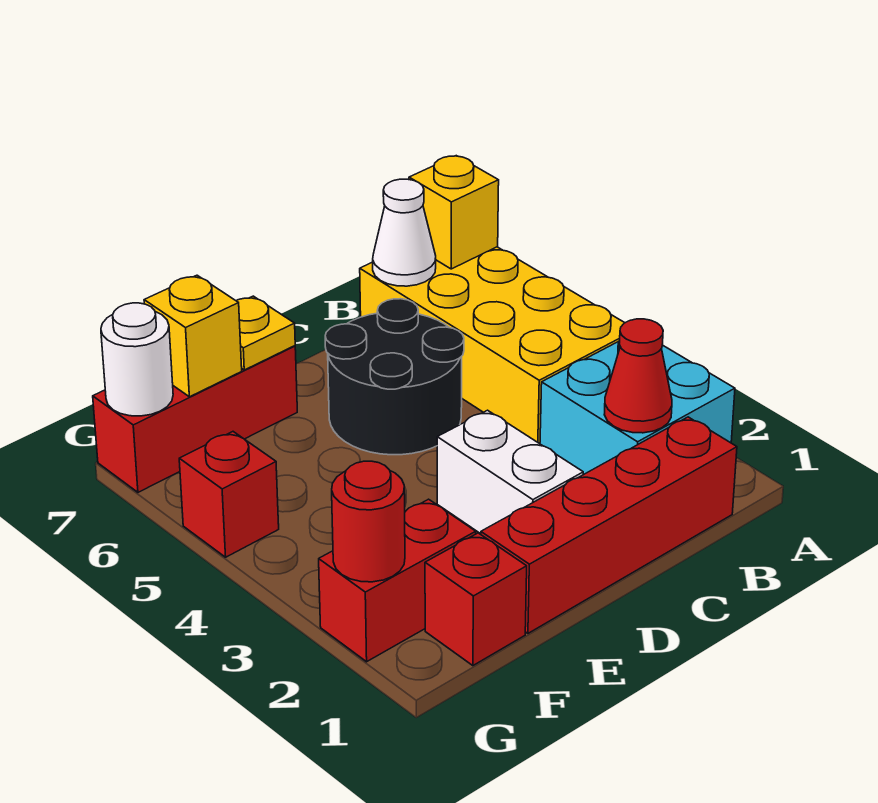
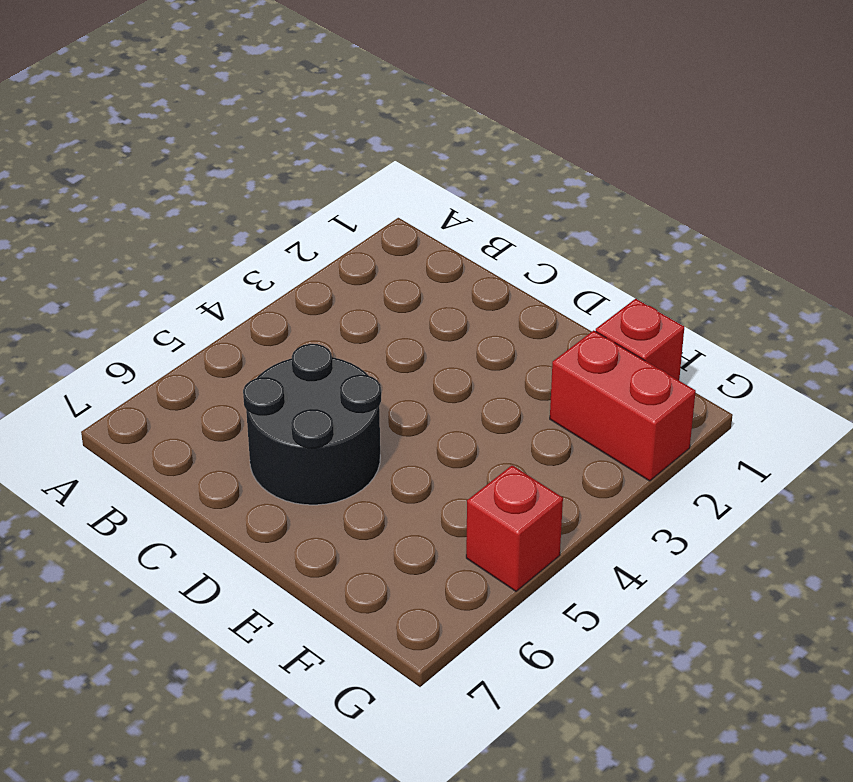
none -> cyan 2x2 brick [540,341,735,475]
none -> yellow 2x4 brick [360,247,624,444]
none -> red 1x4 brick [481,417,737,633]

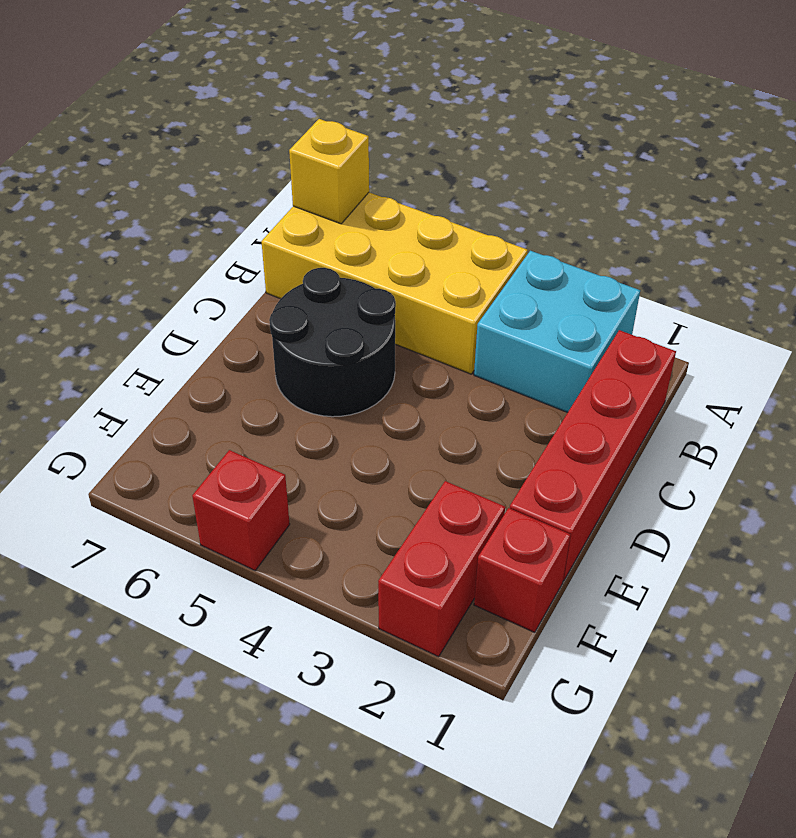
none -> white 1x2 brick [437,410,583,534]
none -> red 1x3 brick [93,346,297,492]
none -> red 1x1 cone [604,319,672,433]

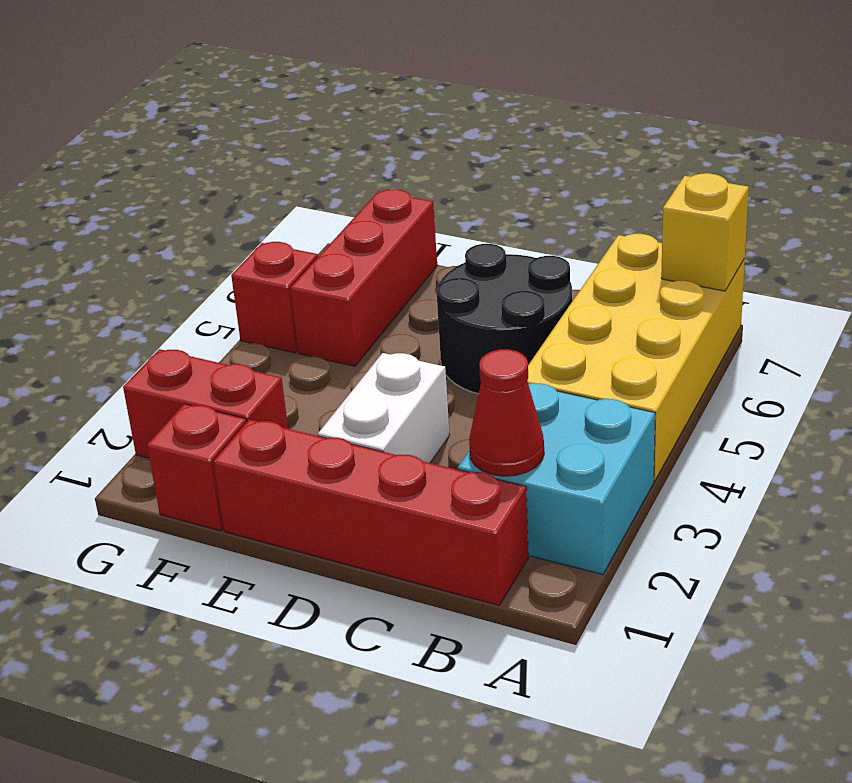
red 1x3 brick [291,189,437,366] -> red 1x3 brick turned to [93,346,297,492]
none -> white 1x1 cone [373,179,436,286]
none -> yellow 1x1 plate [236,296,295,370]
none -> yellow 1x1 brick [144,275,242,397]

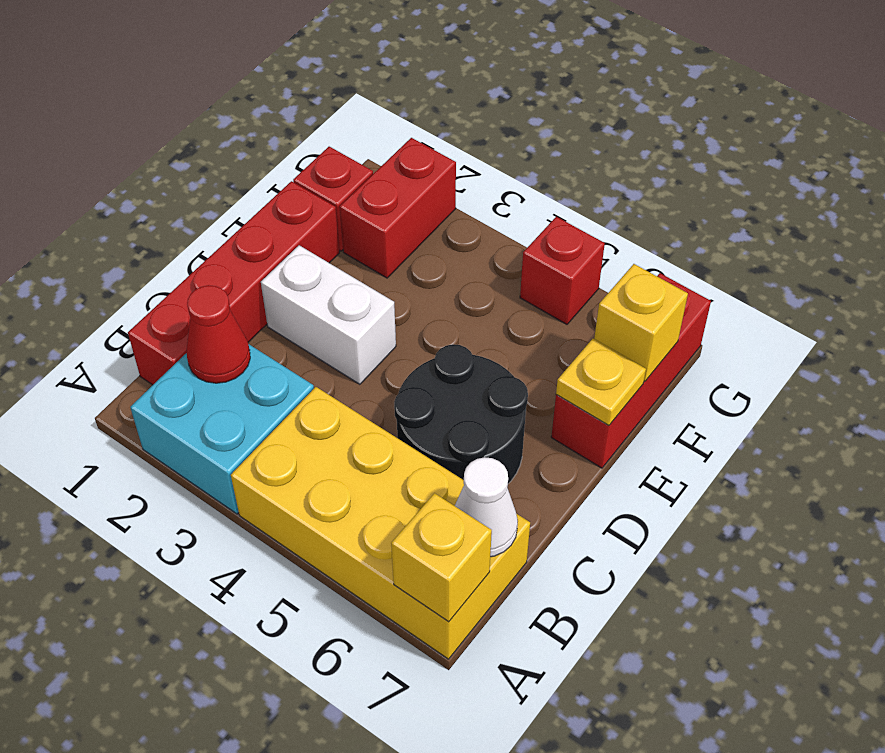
none -> red 1x1 round brick [332,461,405,582]
none -> white 1x1 round brick [101,303,173,416]

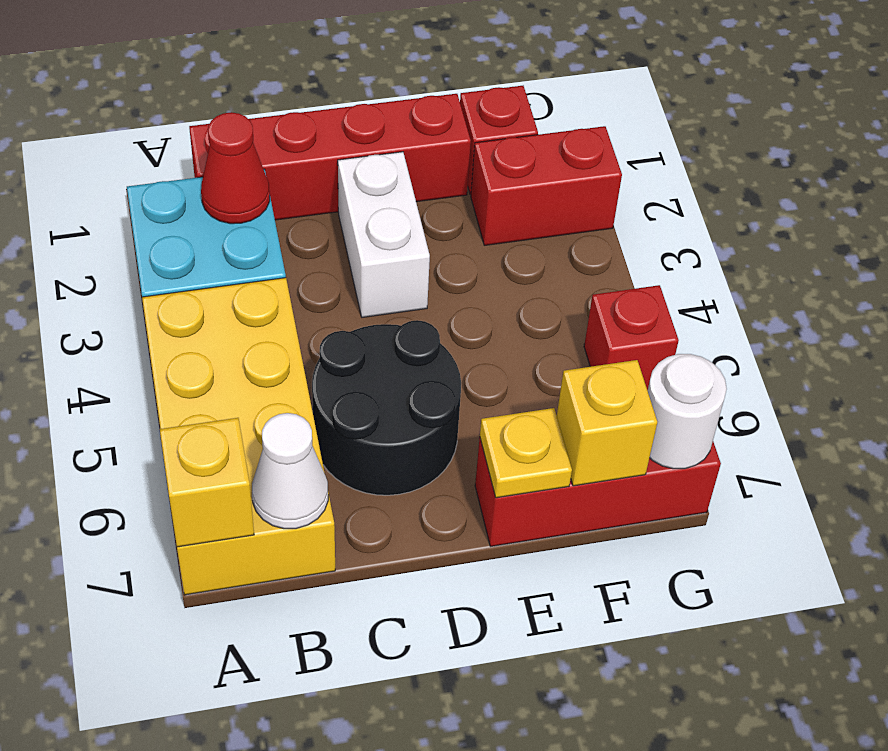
none -> red 1x1 round brick [332,461,405,582]

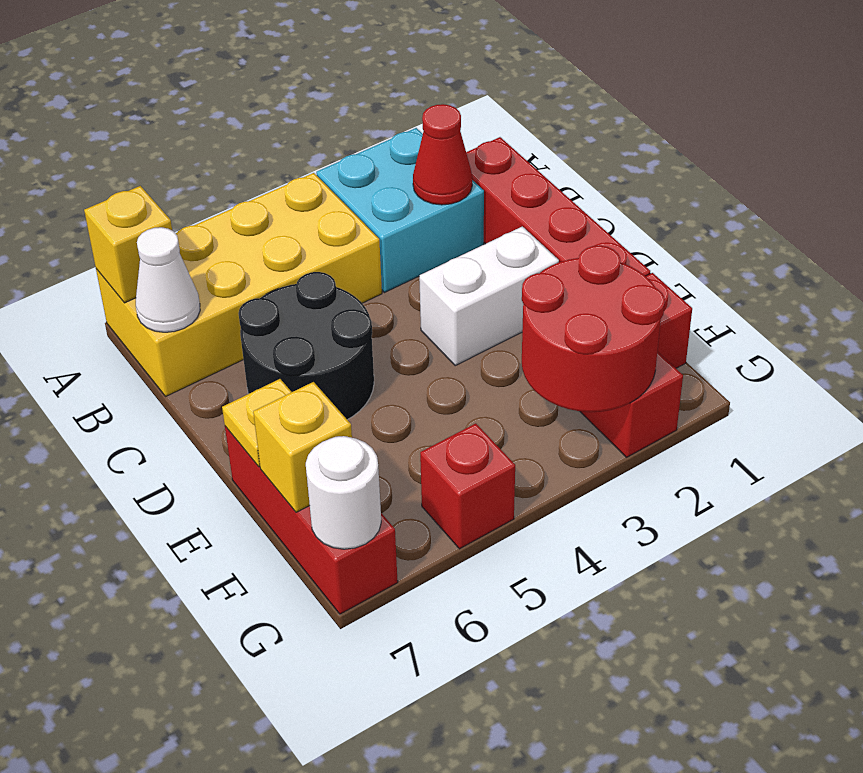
red 2x2 round brick [522,246,665,412] -> red 1x1 round brick [332,461,405,582]

